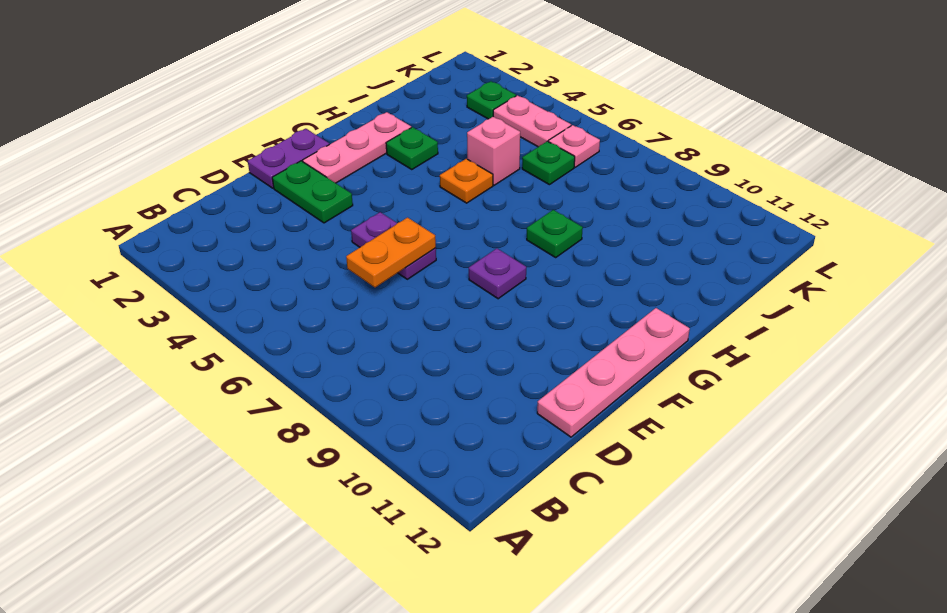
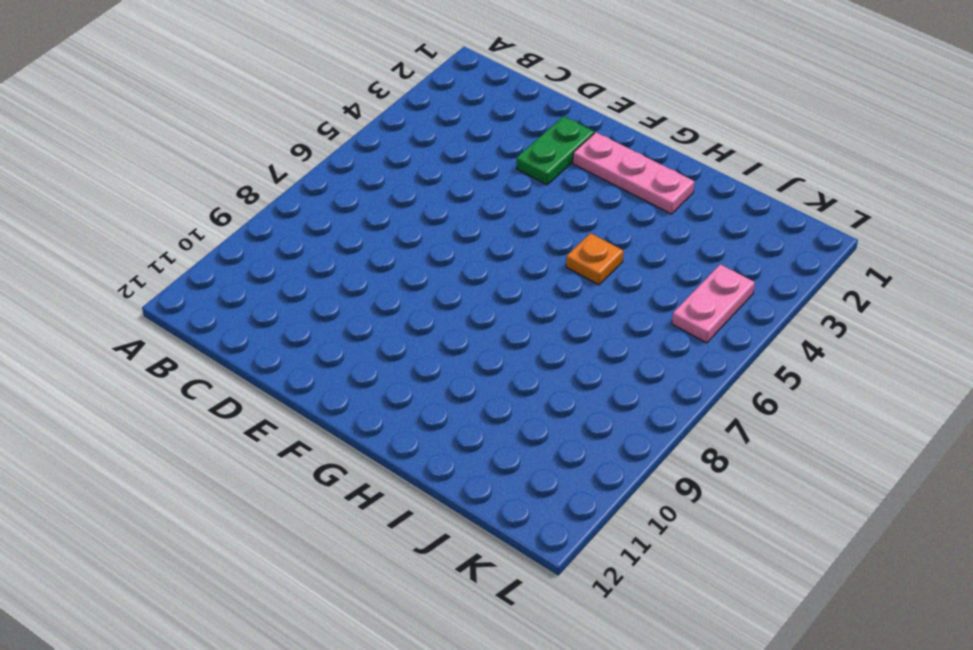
none -> pink 1x4 plate [537,308,690,437]
none -> purple 1x2 plate [248,129,329,188]
none -> purple 1x2 plate [351,212,436,279]

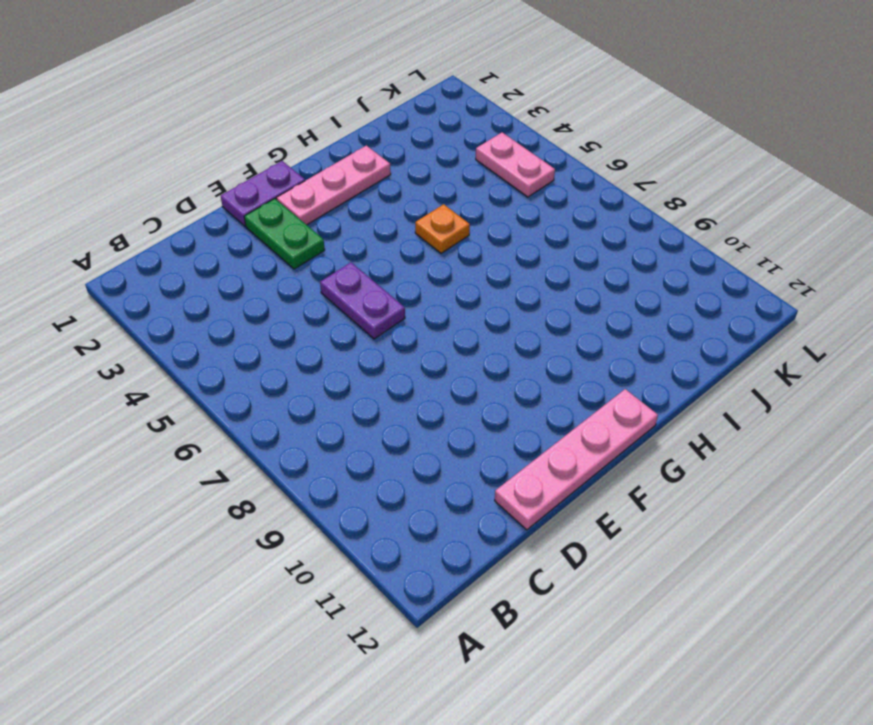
none -> purple 1x1 plate [469,248,526,299]
none -> green 1x1 plate [386,127,438,170]
none -> green 1x1 plate [527,210,583,257]

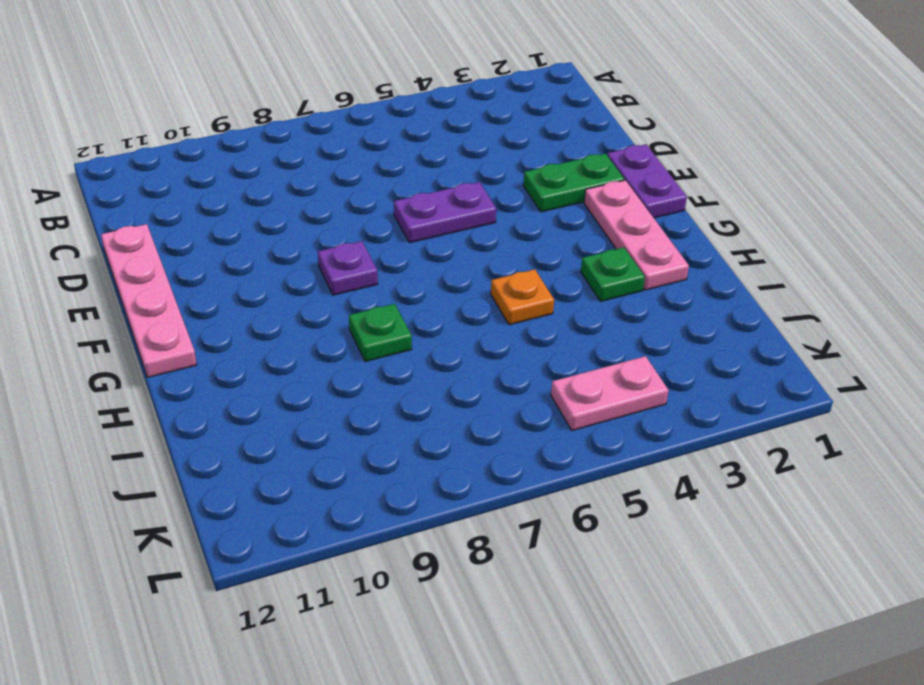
none -> pink 1x1 brick [467,117,520,185]
none -> green 1x1 plate [522,141,575,185]
none -> green 1x1 plate [467,81,516,119]

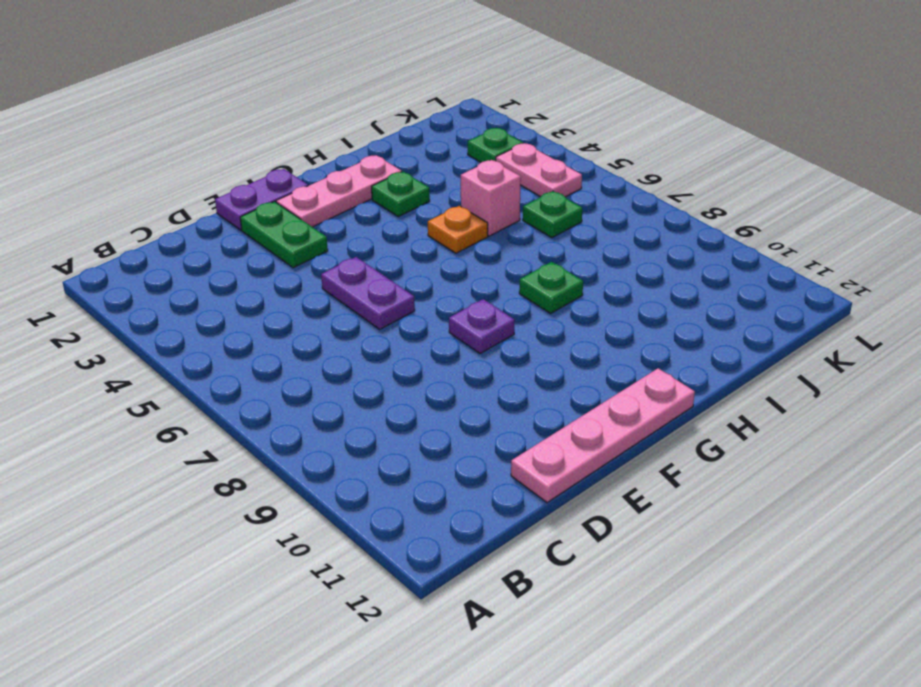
none -> pink 1x1 plate [548,125,600,167]
none -> orange 1x2 plate [346,218,436,287]

